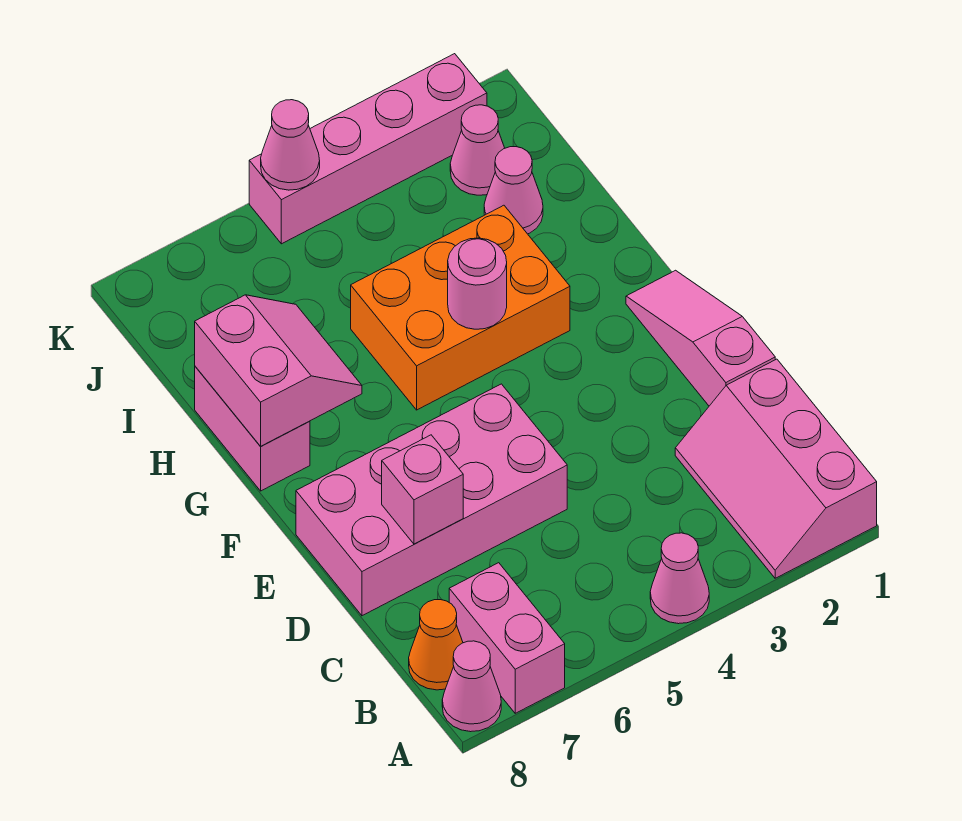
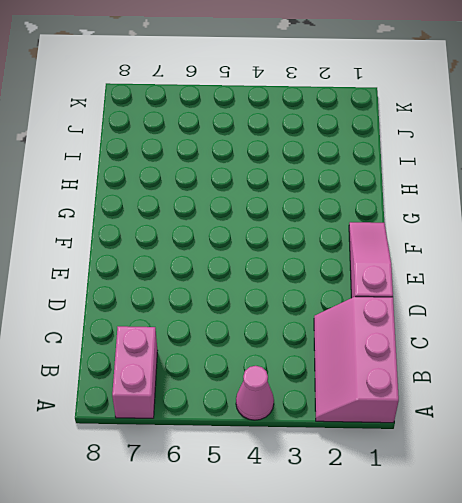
none -> pink 1x1 cone [442,641,501,732]
none -> orange 1x1 cone [409,600,463,690]
none -> pink 2x4 brick [296,384,567,616]

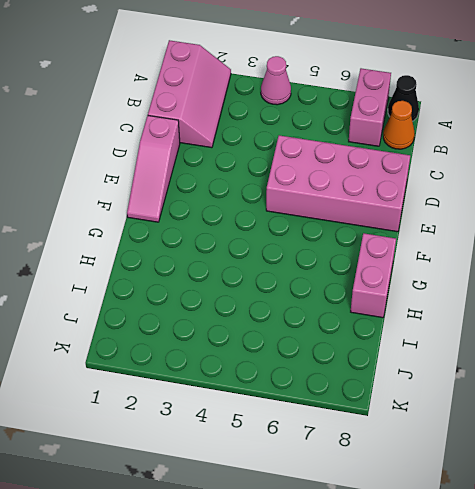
black 1x1 cone [388,75,419,121] -> pink 1x1 cone [442,641,501,732]
none -> orange 2x3 brick [351,205,570,410]
none -> pink 1x1 cone [484,147,543,234]
none -> pink 1x1 cone [450,105,505,195]

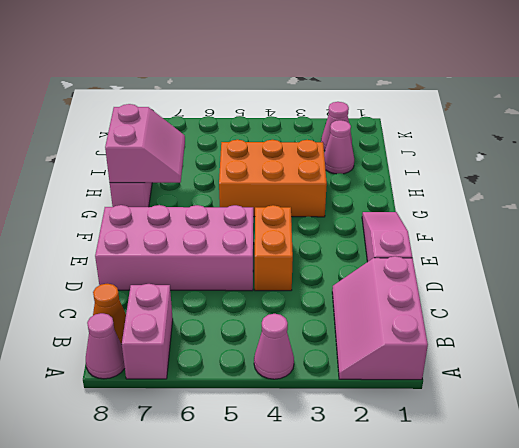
orange 1x2 brick [255,205,293,291] -> none
none -> pink 1x4 brick [249,54,487,244]
none -> pink 1x1 brick [382,435,463,544]
none -> pink 1x1 round brick [448,238,507,329]

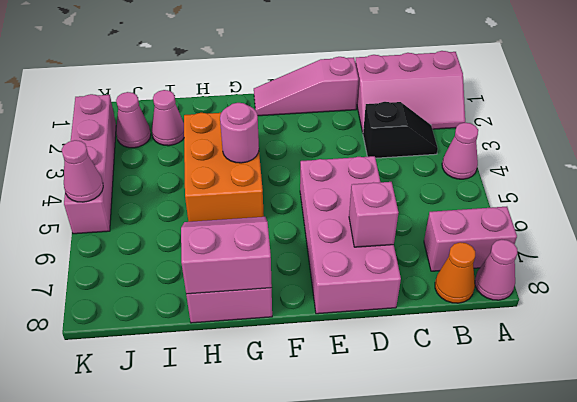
black 1x2 slope [363,102,438,158] -> none

